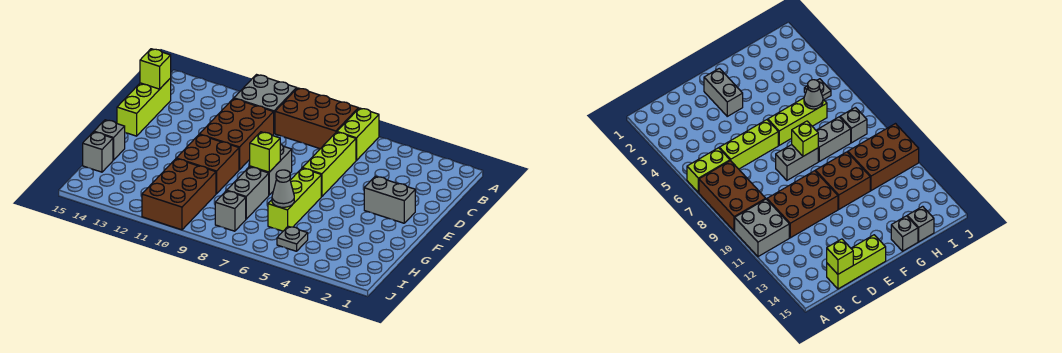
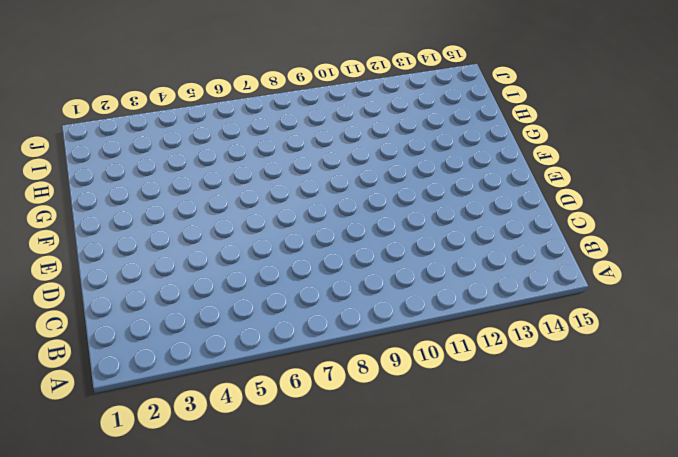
none -> lime 1x2 brick [337,108,379,160]
none -> brown 2x3 brick [275,88,358,149]
none -> grey 2x2 brick [234,75,297,133]

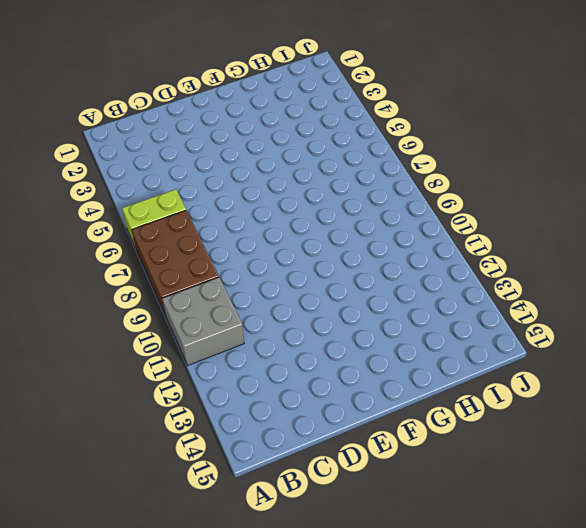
none -> lime 1x3 brick [302,132,356,197]
none -> brown 2x3 brick [199,99,274,170]
none -> lime 1x3 brick [117,78,171,136]

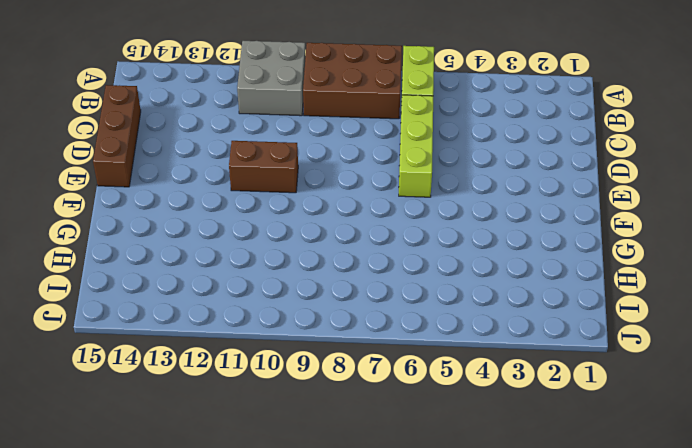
brown 1x3 brick [93,85,141,187] -> lime 1x3 brick [117,78,171,136]
brown 1x2 brick [229,141,298,193] -> brown 2x3 brick [199,99,274,170]
none -> grey 1x2 brick [364,176,415,223]
none -> grey 1x2 brick [250,144,292,195]
none -> lime 1x3 brick [268,168,321,231]

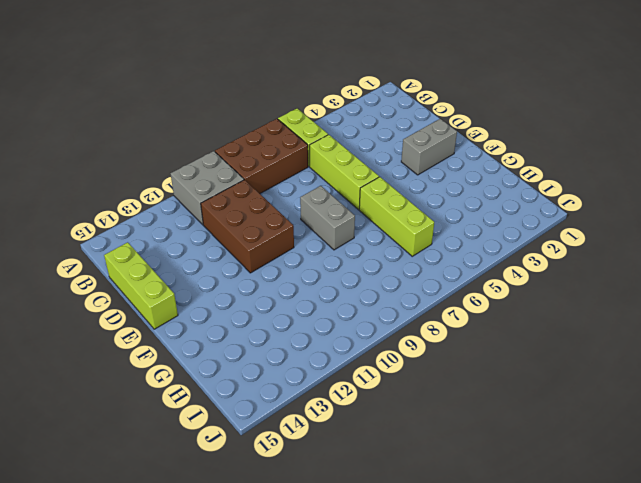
none -> brown 2x2 brick [176,135,239,194]
none -> grey 1x2 brick [227,167,269,219]
none -> grey 1x1 brick [94,120,125,160]

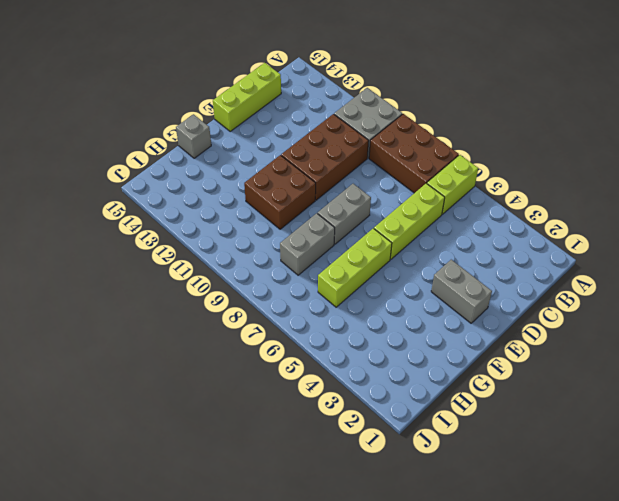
none -> brown 2x3 brick [142,159,216,230]
none -> grey 1x1 brick [83,132,113,172]
none -> grey 1x1 plate [277,226,308,251]

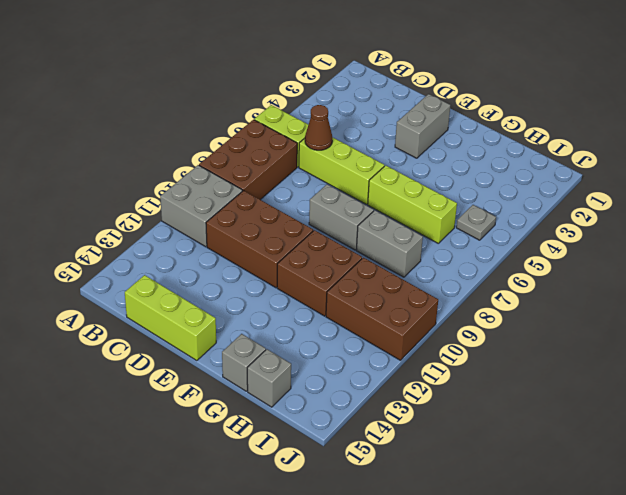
brown 1x1 cone [305,105,332,150] -> none
none -> grey 1x1 brick [215,191,246,231]
none -> lime 1x1 brick [140,49,171,89]
none -> lime 1x1 brick [250,132,280,172]

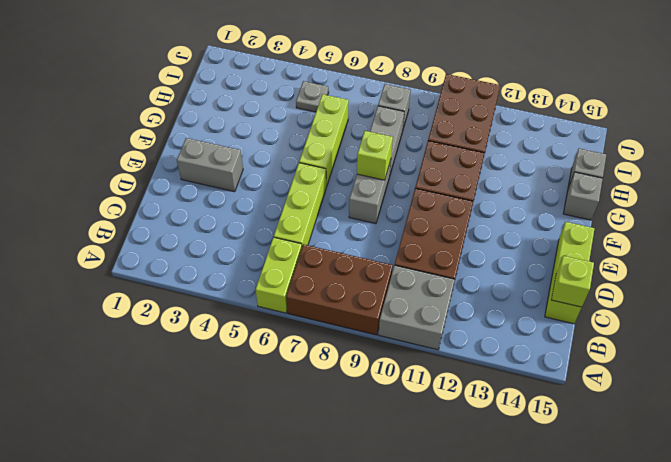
none -> grey 1x1 cone [272,170,294,207]

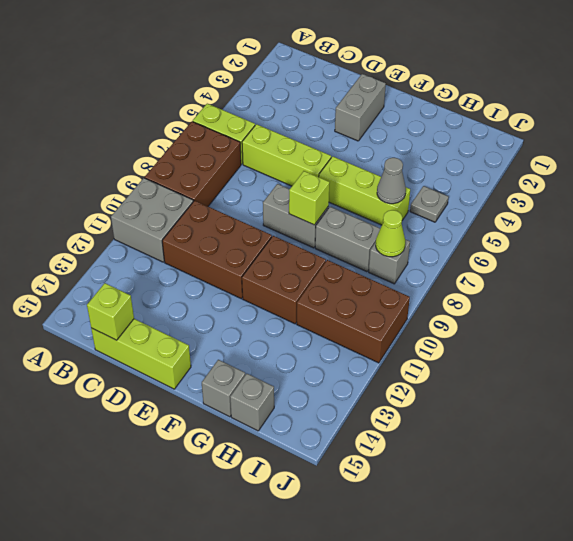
lime 1x1 cone [376,210,405,257] -> none

